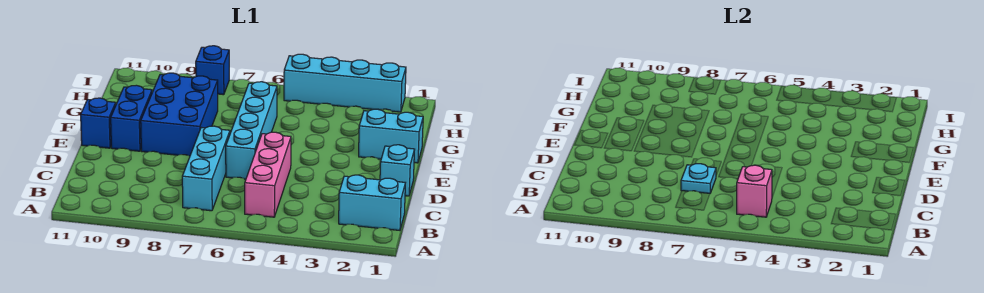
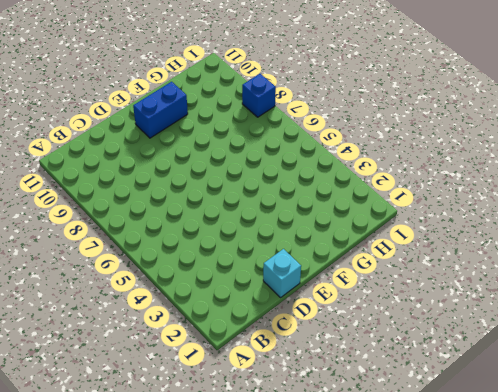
none -> cyan 1x2 brick [339,175,405,230]
none -> pink 1x3 brick [245,132,291,217]
none -> cyan 1x3 brick [182,126,230,211]

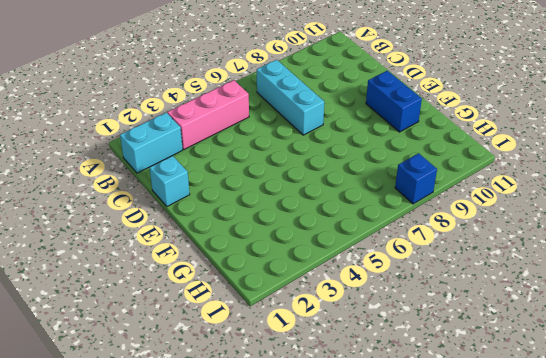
pink 1x3 brick [168,80,249,149] -> pink 1x3 brick turned to [245,132,291,217]
none -> cyan 1x4 brick [226,82,277,179]
none -> blue 2x3 brick [141,73,218,156]
none -> blue 1x1 brick [81,98,116,148]

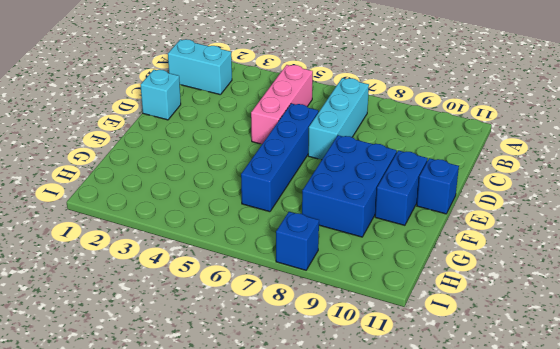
blue 1x4 brick [241,104,318,212] -> cyan 1x4 brick [226,82,277,179]
none -> cyan 1x2 brick [359,109,423,163]
none -> cyan 1x4 brick [284,54,406,112]
none -> pink 1x1 brick [737,165,772,217]

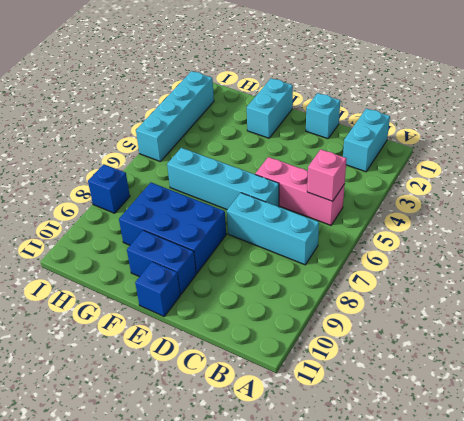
none -> cyan 1x1 plate [681,164,716,193]

